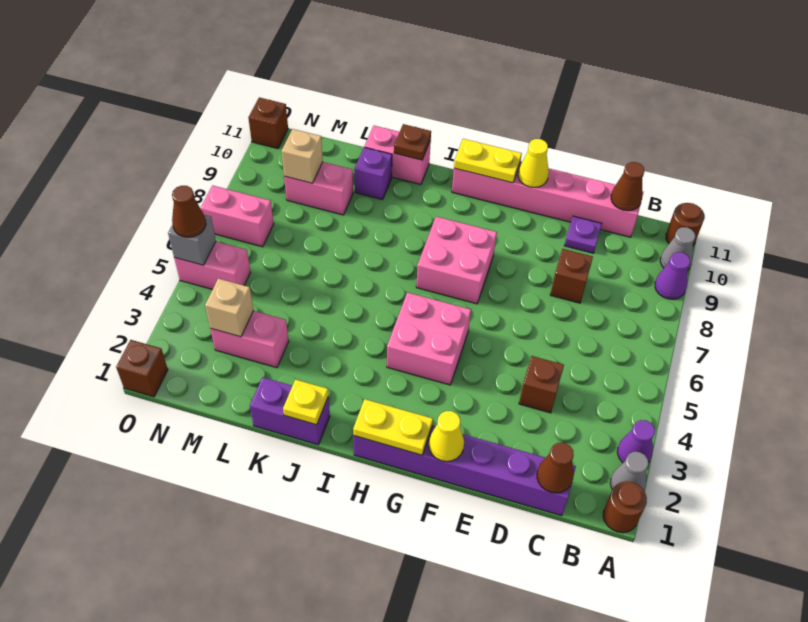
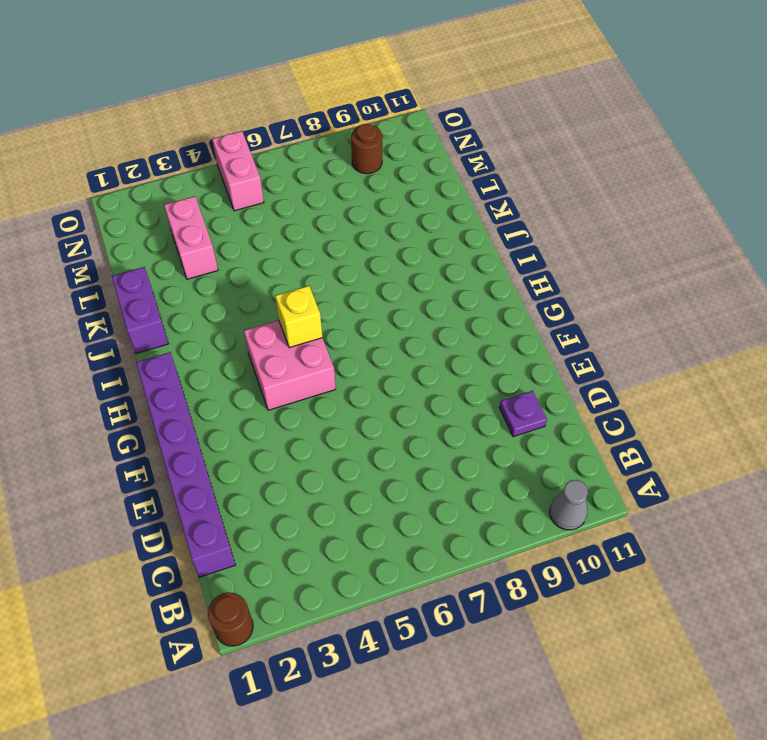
yellow 1x1 brick [275,286,322,348] -> none
brown 1x1 round brick [351,124,382,174] -> brown 1x1 round brick moved to [666,203,705,245]
none -> grey 1x1 cone [610,452,648,490]
none -> purple 1x1 cone [617,420,655,463]
none -> purple 1x1 cone [655,252,690,299]
none -> pink 1x6 brick [452,162,643,237]

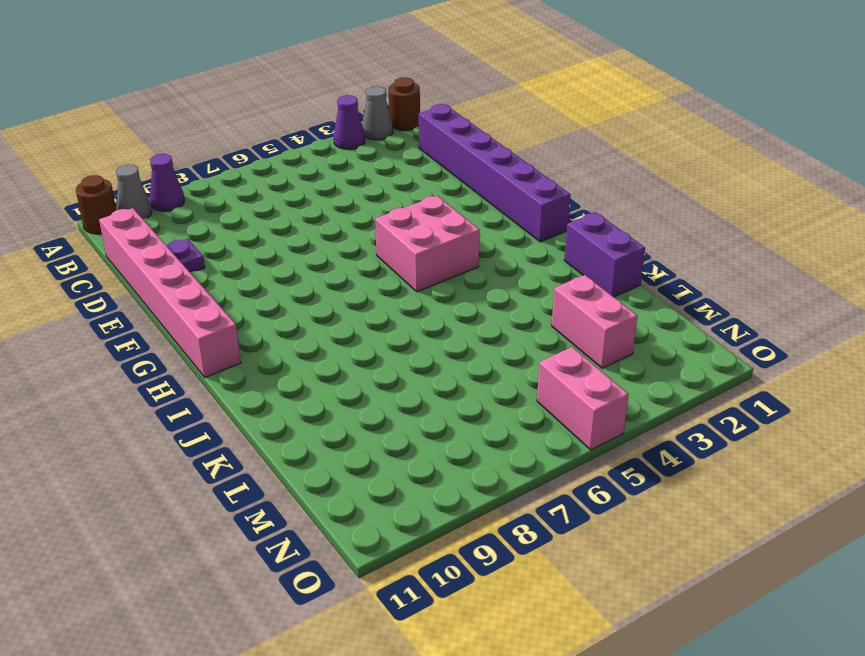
none -> brown 1x1 brick [519,356,564,413]
none -> brown 1x1 brick [550,249,593,303]
none -> pink 2x2 brick [416,217,497,304]
none -> pink 1x2 brick [364,126,431,185]

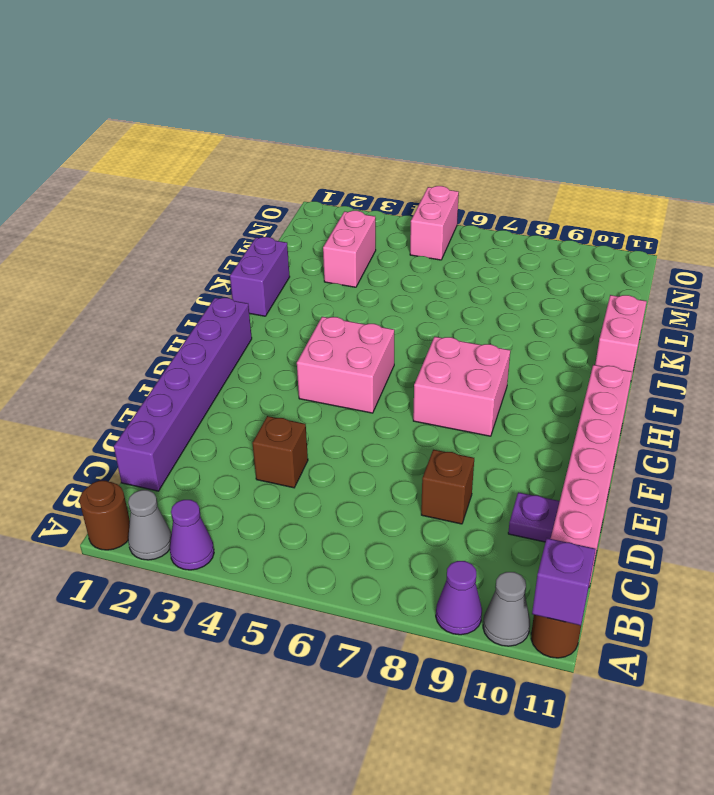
purple 1x1 brick [532,538,596,625] -> purple 1x1 brick moved to [354,147,392,200]
none -> pink 1x2 brick [284,162,353,215]
none -> pink 1x2 brick [200,186,274,247]
none -> brown 1x1 brick [116,340,168,397]
none -> brown 1x1 brick [248,97,288,149]

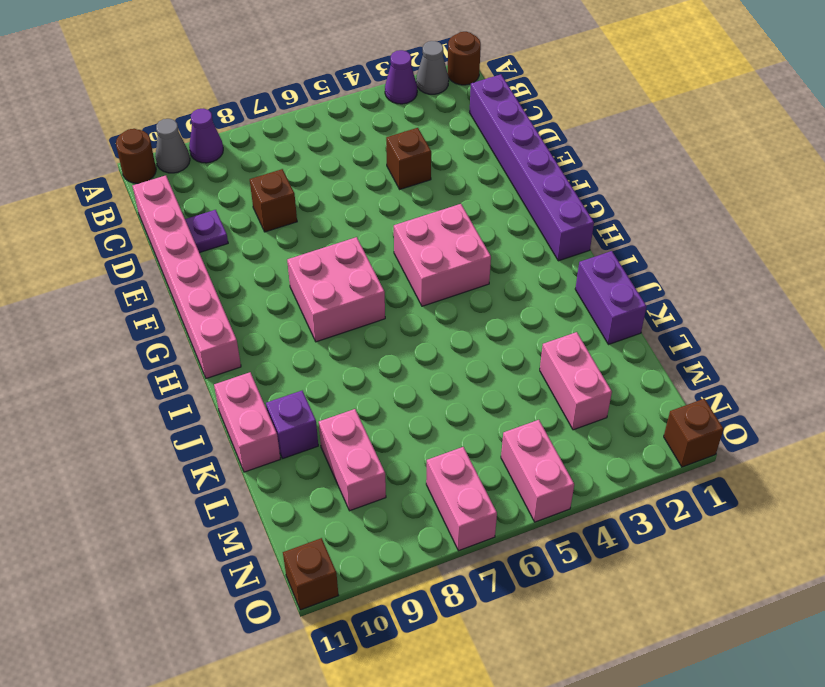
none -> brown 1x1 cone [537,443,574,493]
none -> brown 1x1 cone [611,162,644,211]
none -> yellow 1x1 cone [429,411,464,461]
none -> yellow 1x1 cone [518,139,549,187]

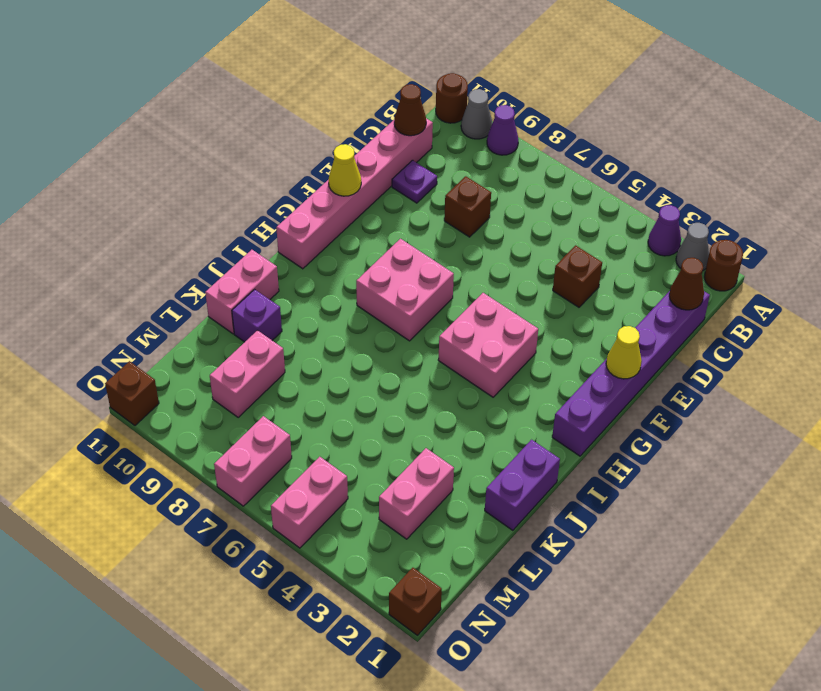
none -> yellow 1x2 plate [353,399,433,455]
none -> yellow 1x2 plate [454,139,522,183]
none -> yellow 1x1 plate [283,380,328,425]
none -> brown 1x1 plate [394,124,431,160]

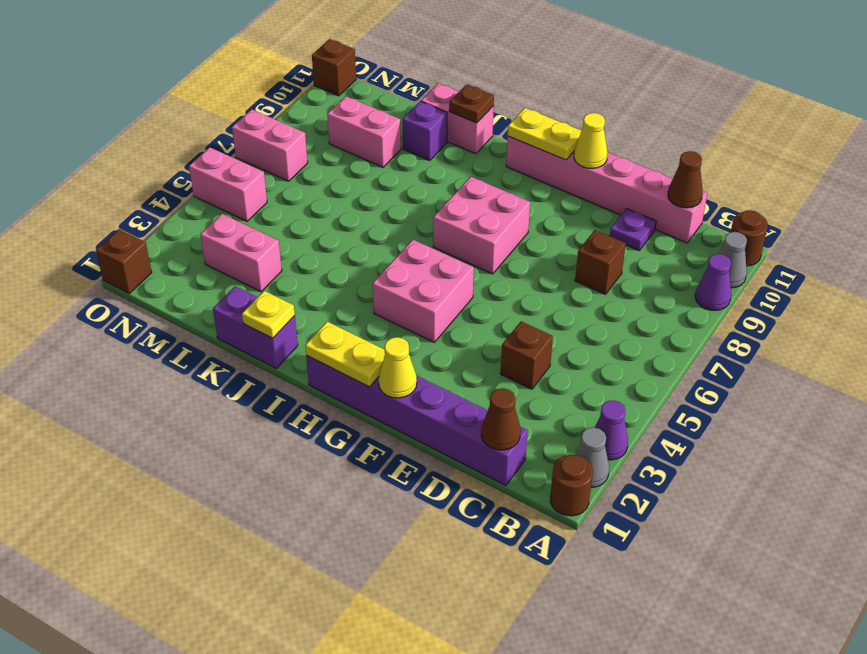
none -> tan 1x1 brick [205,279,254,337]
none -> tan 1x1 brick [282,129,323,183]
none -> grey 1x1 brick [168,215,216,265]
none -> brown 1x1 cone [172,186,206,237]

